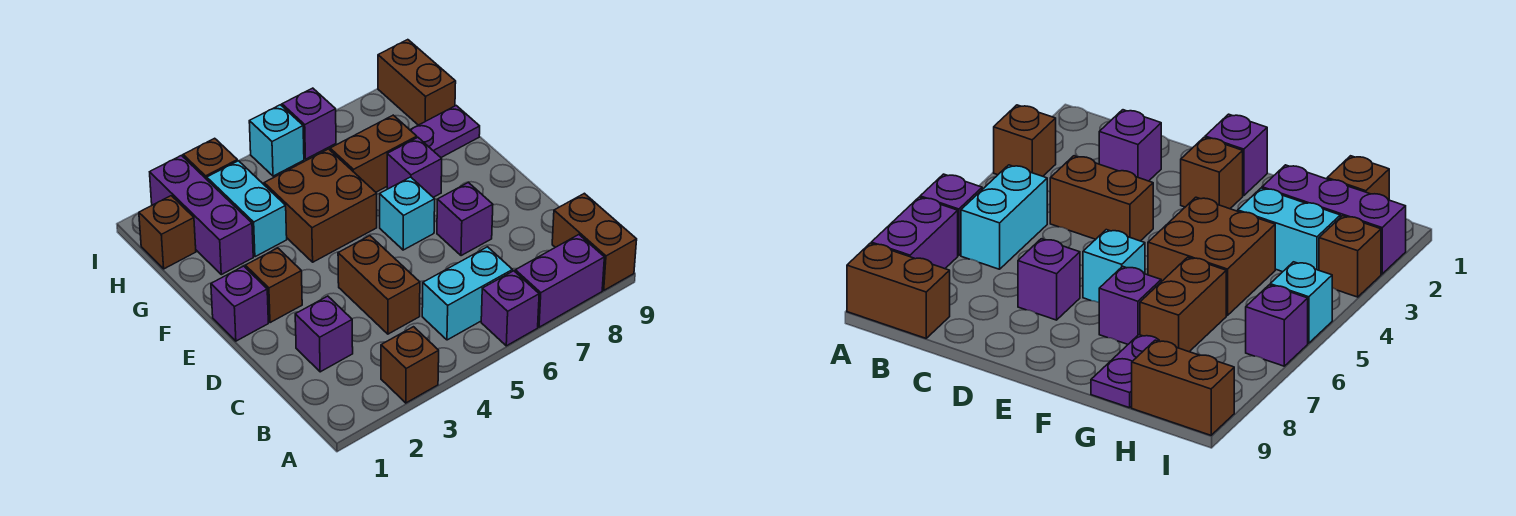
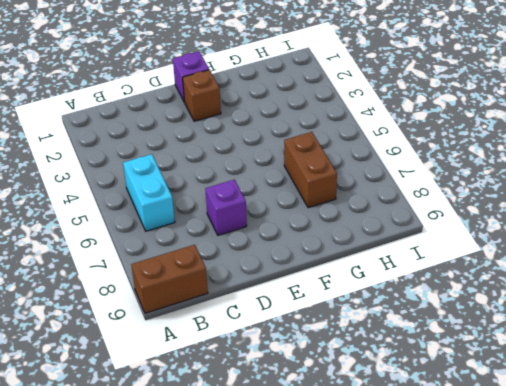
none -> brown 1x1 brick [381,327,439,403]
none -> purple 1x1 brick [481,271,539,346]
none -> purple 1x2 brick [515,235,604,327]

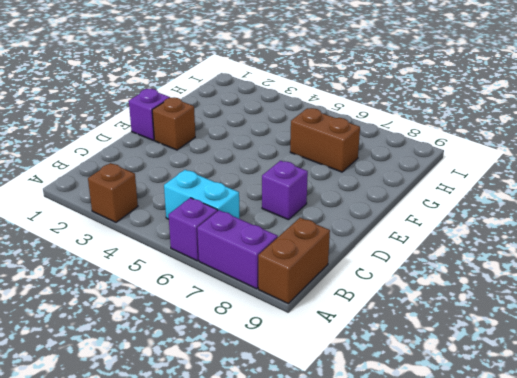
none -> purple 1x1 brick [295,296,353,372]
none -> brown 1x2 brick [338,236,420,334]
none -> cyan 1x1 brick [380,177,435,250]

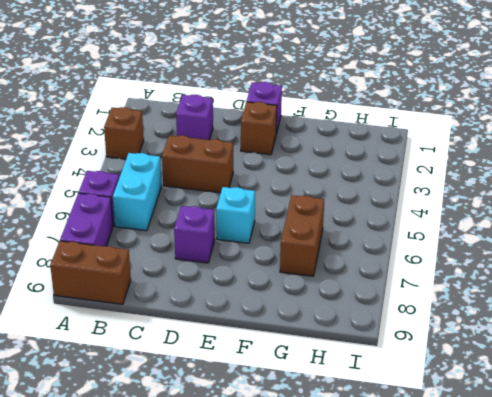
none -> brown 2x2 brick [264,149,377,262]
none -> purple 1x1 brick [387,137,442,197]
none -> purple 1x3 brick [150,155,253,275]

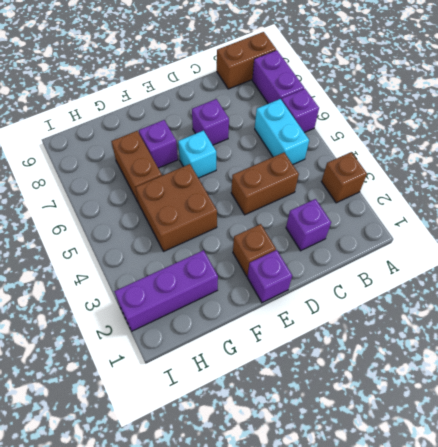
none -> cyan 1x2 brick [207,161,287,257]
none -> purple 1x2 plate [410,106,480,157]
none -> brown 1x1 brick [139,196,196,269]

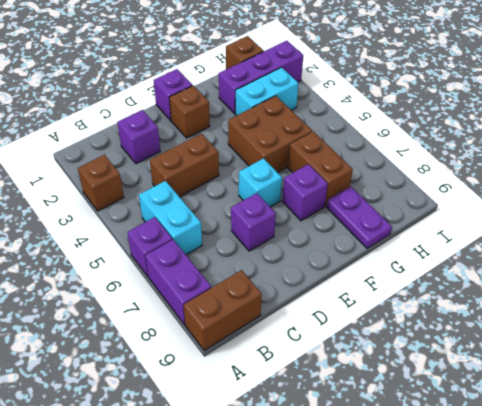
none -> brown 1x2 brick [378,40,456,125]
none -> brown 1x1 brick [183,138,237,179]
none -> cyan 1x1 brick [249,105,304,176]

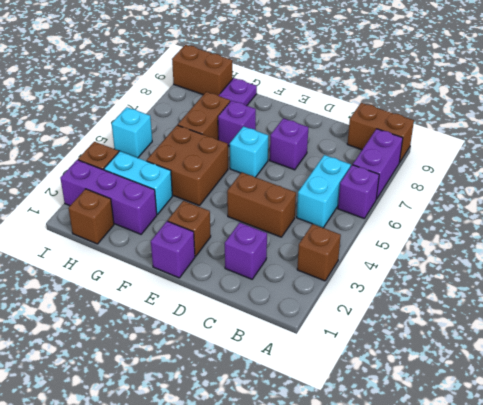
none -> purple 1x1 brick [282,88,336,159]

